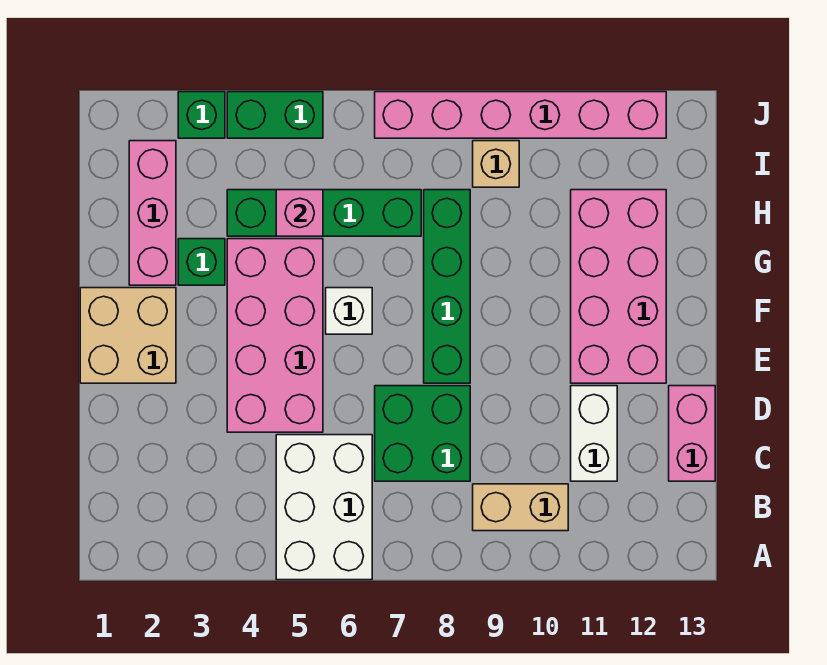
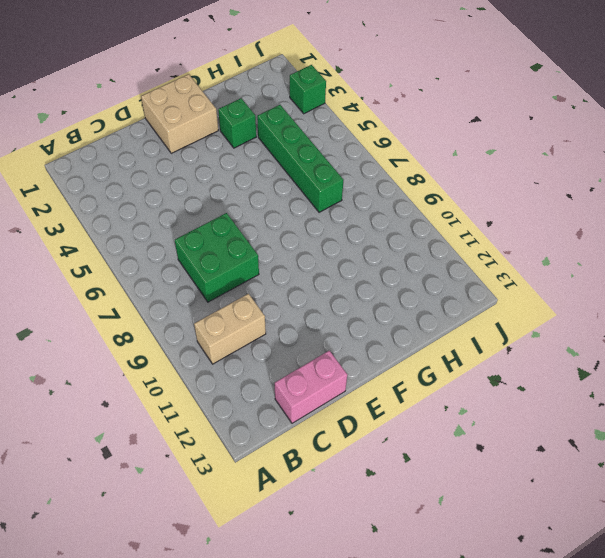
tan 1x2 brick [194,294,266,364] -> tan 1x2 brick turned to [473,484,568,531]
none -> white 2x3 brick [276,435,372,580]
none -> white 1x2 brick [571,386,617,481]
none -> pink 2x4 brick [227,239,323,432]

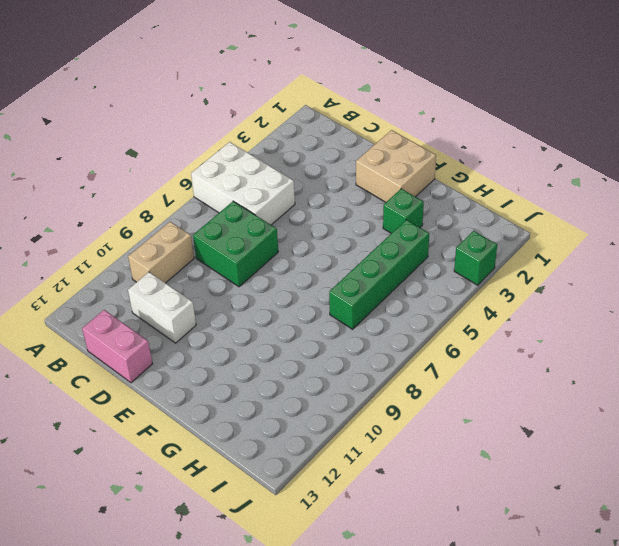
none -> pink 2x4 brick [227,239,323,432]
none -> green 1x4 brick [424,190,470,383]
none -> pink 2x4 brick [571,190,666,383]

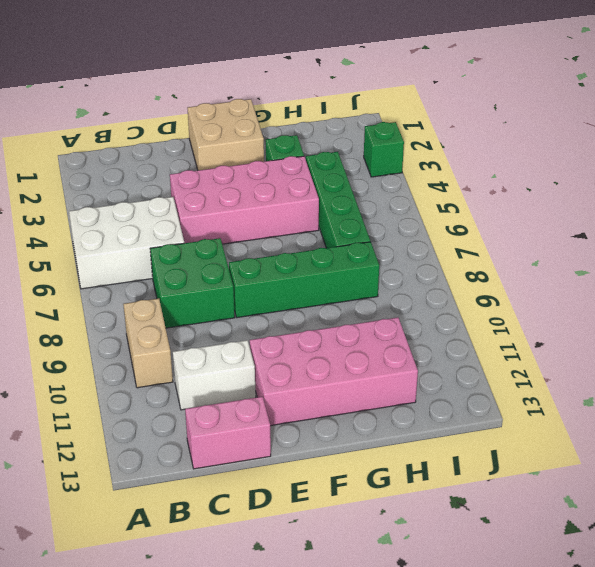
none -> white 1x1 brick [326,288,372,334]
none -> pink 1x3 brick [129,141,176,285]
none -> tan 1x1 brick [473,141,519,187]

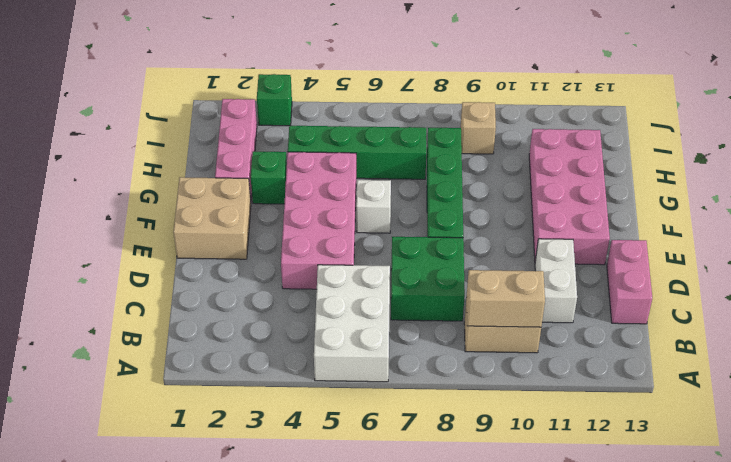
tan 1x2 brick [466,270,545,327] -> none
none -> green 1x2 brick [227,92,323,138]
none -> pink 1x6 brick [375,92,666,138]
none -> pink 1x1 brick [276,190,323,236]

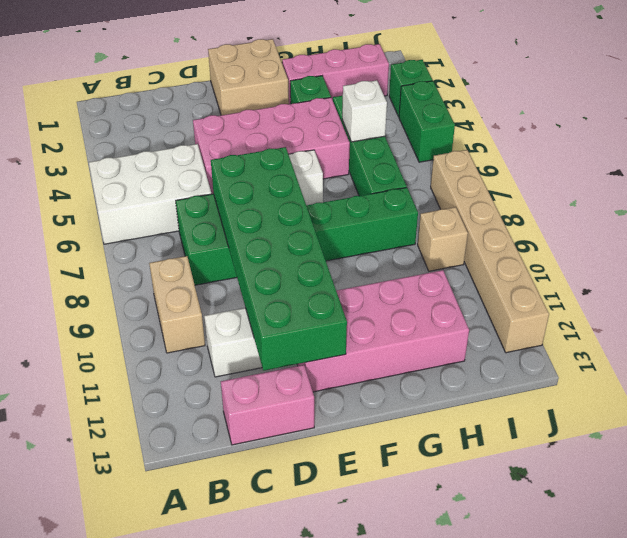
green 2x6 brick [211,147,347,371] -> none
white 1x1 brick [342,80,387,142] -> pink 1x1 brick [276,190,323,236]
tan 1x6 brick [431,150,549,353] -> pink 1x6 brick [375,92,666,138]

